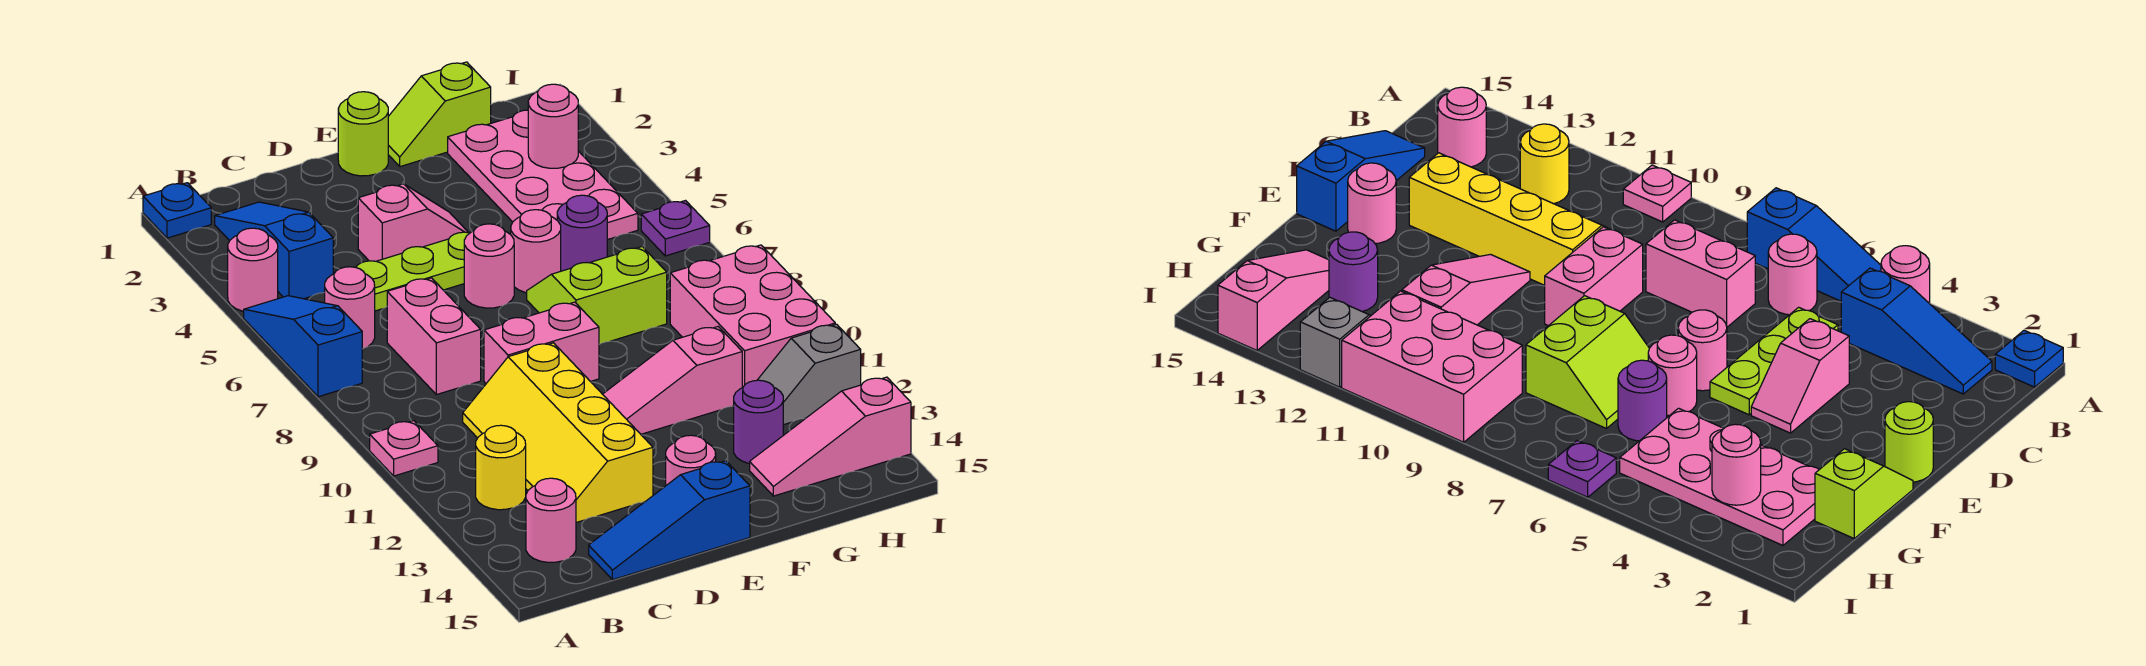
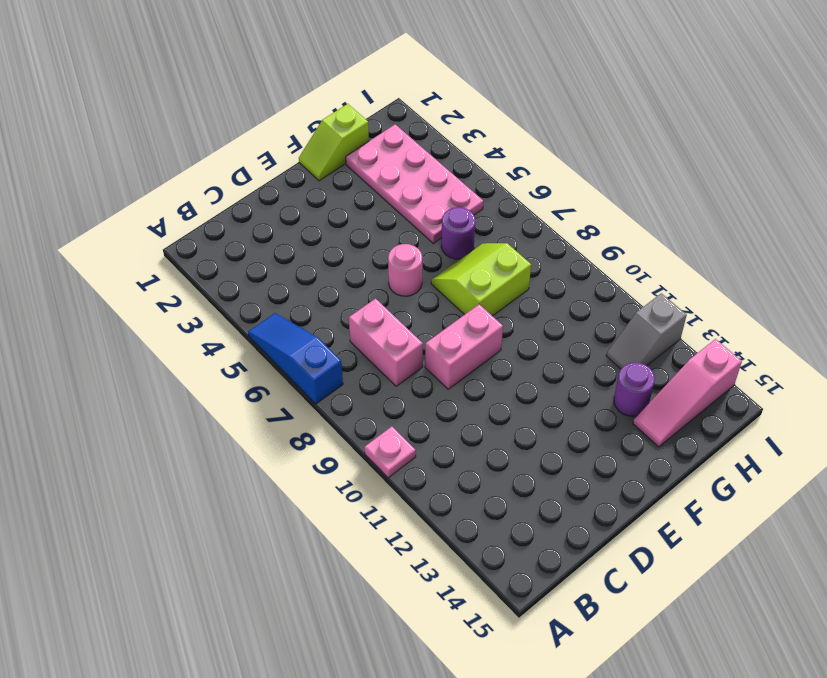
none -> blue 1x1 plate [143,183,211,238]
none -> pink 1x1 round brick [228,228,278,311]
none -> blue 1x3 slope [215,202,333,299]

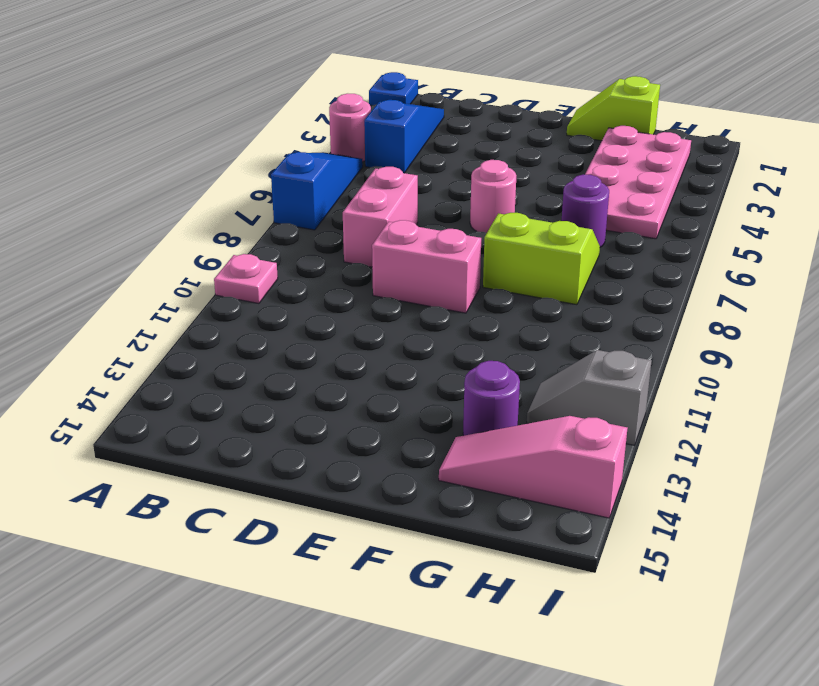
none -> pink 1x1 round brick [324,267,375,349]
none -> yellow 1x1 round brick [476,425,526,510]
none -> pink 1x1 round brick [526,478,576,562]

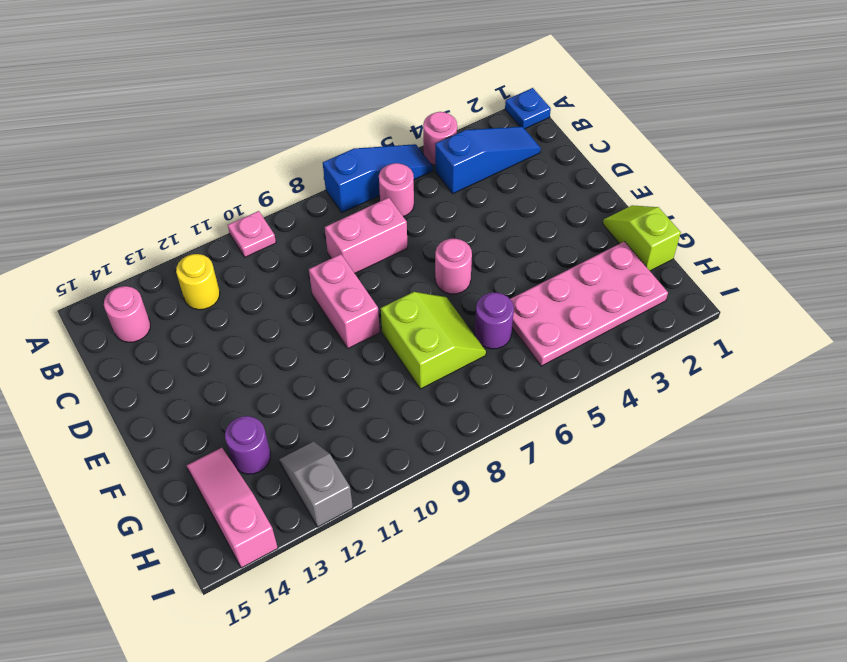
none -> lime 1x3 plate [356,232,471,311]
none -> yellow 2x4 slope [463,343,653,523]
none -> blue 1x3 slope [589,461,750,580]

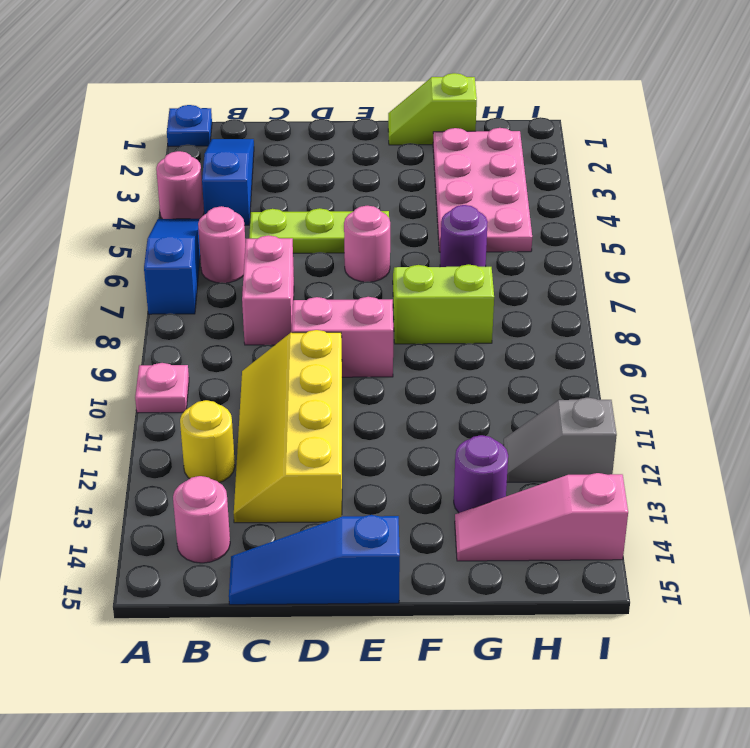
none -> pink 1x2 slope [358,184,469,261]
none -> lime 1x1 round brick [338,92,388,176]
none -> pink 1x3 slope [603,327,742,434]

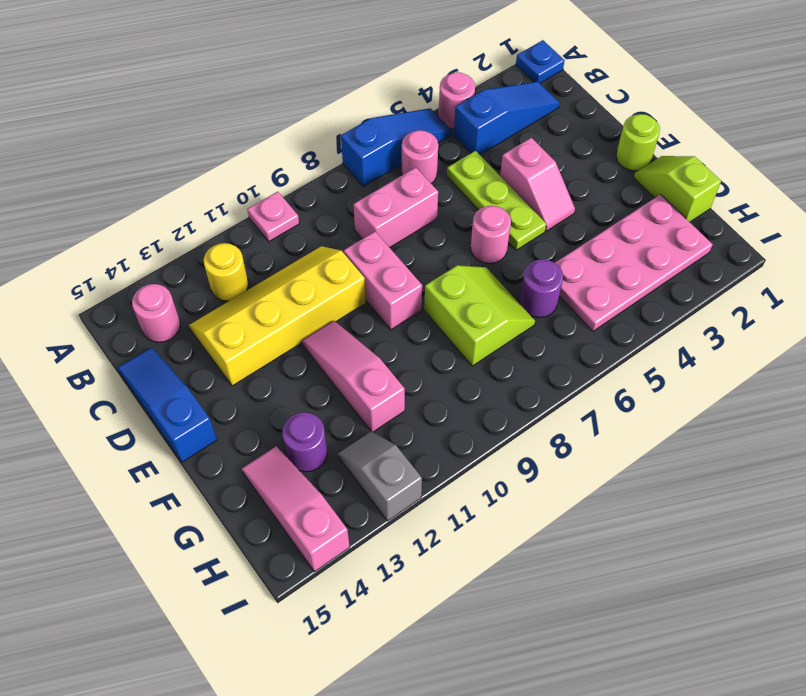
none -> pink 1x1 round brick [666,435,716,485]
none -> pink 1x1 round brick [511,210,561,293]
none -> pink 2x3 brick [670,245,835,388]

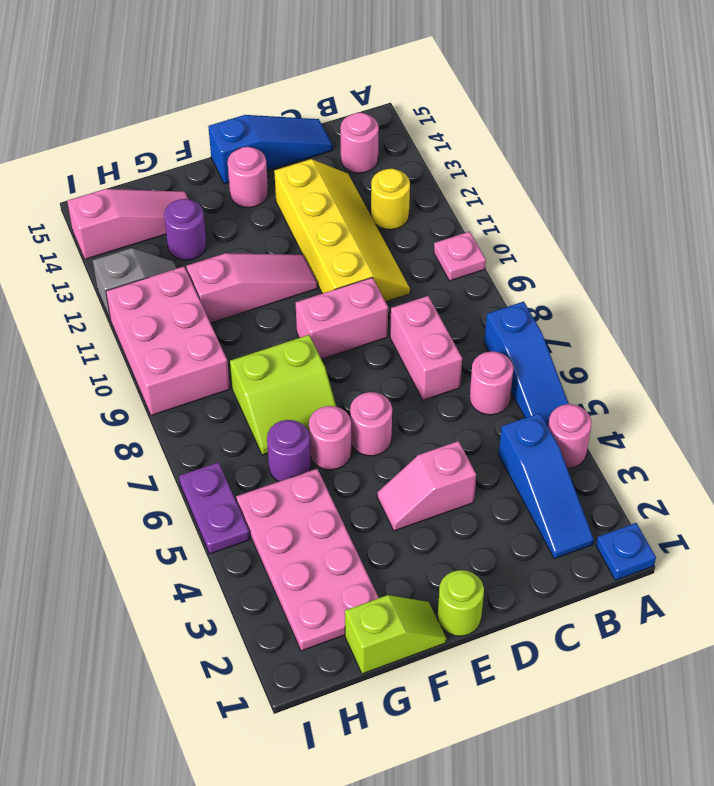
purple 1x2 plate [179,462,250,554] -> purple 1x1 plate [641,201,710,256]
none -> lime 1x3 plate [356,232,471,311]
none -> pink 1x1 round brick [528,84,578,168]

